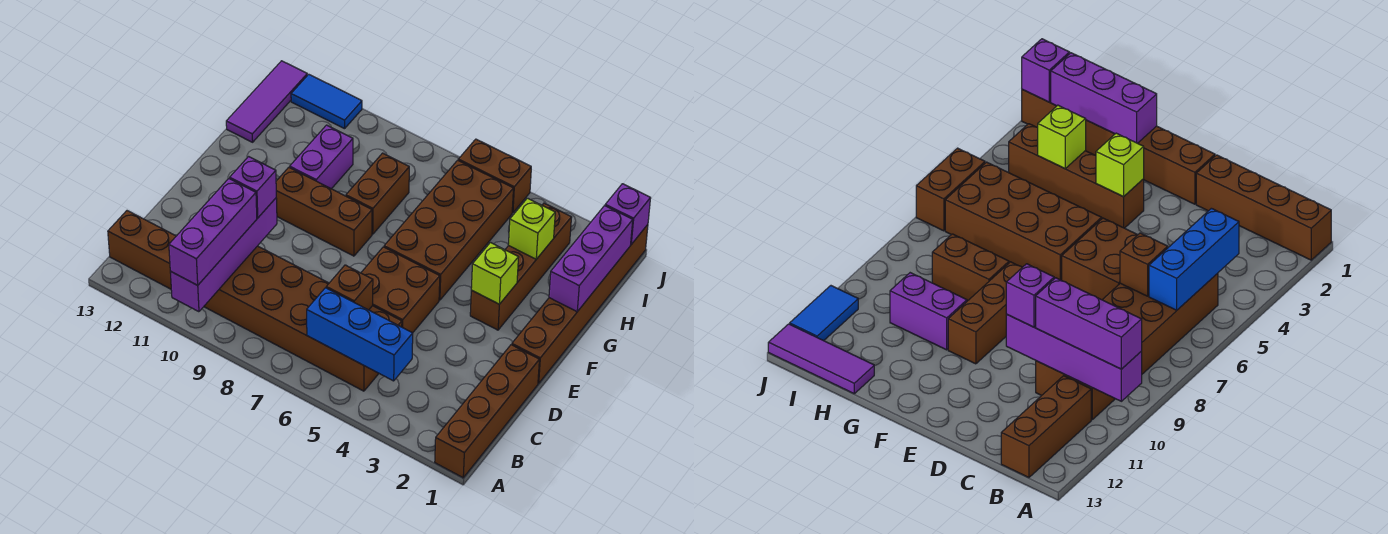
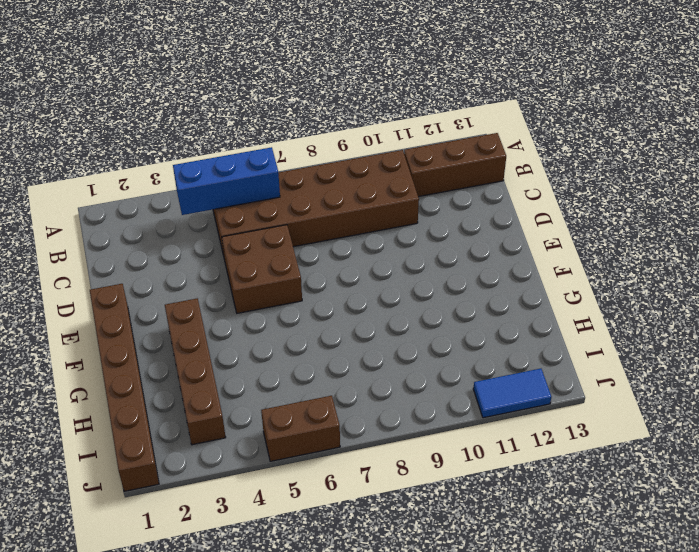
none -> brown 1x4 brick [435,345,539,478]
none -> brown 2x4 brick [384,160,513,300]
none -> brown 1x3 brick [276,167,372,256]

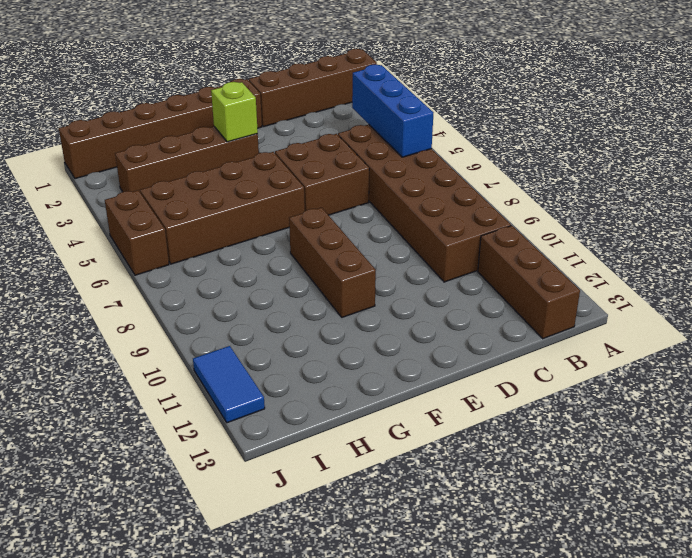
none -> brown 1x2 brick [346,153,409,234]
none -> purple 1x2 brick [290,125,353,189]
none -> purple 1x3 tile [226,61,307,142]

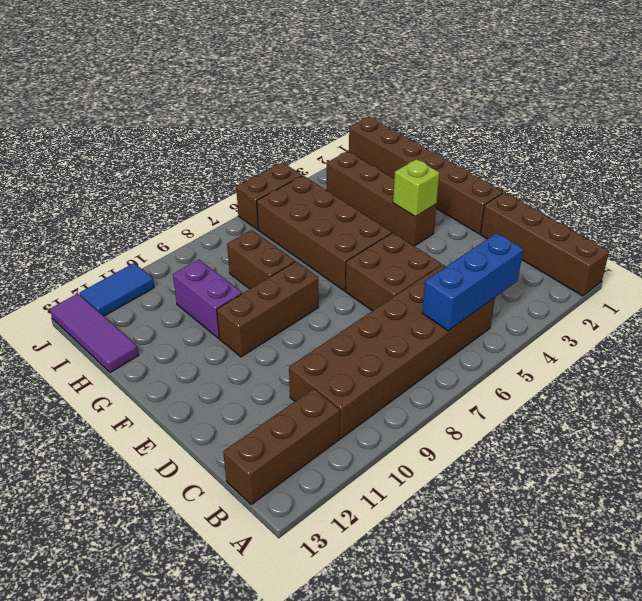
none -> purple 1x4 brick [170,198,277,312]
none -> brown 1x1 brick [326,265,373,310]
none -> purple 1x3 brick [549,206,633,312]

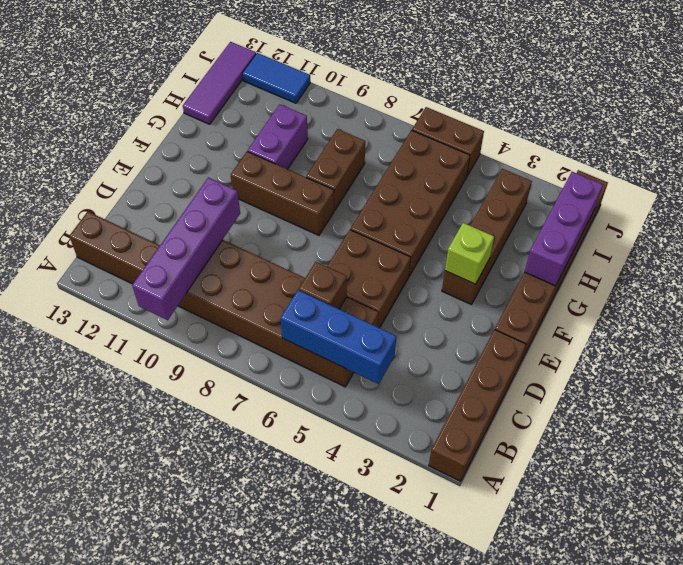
none -> lime 1x1 brick [508,198,555,259]
none -> purple 1x1 brick [605,184,651,244]
none -> purple 1x3 brick [169,178,257,285]

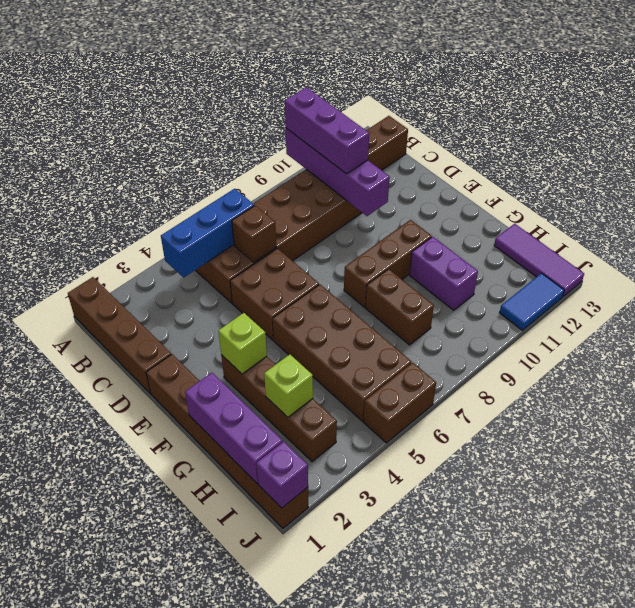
none -> purple 1x1 brick [230,157,276,218]

